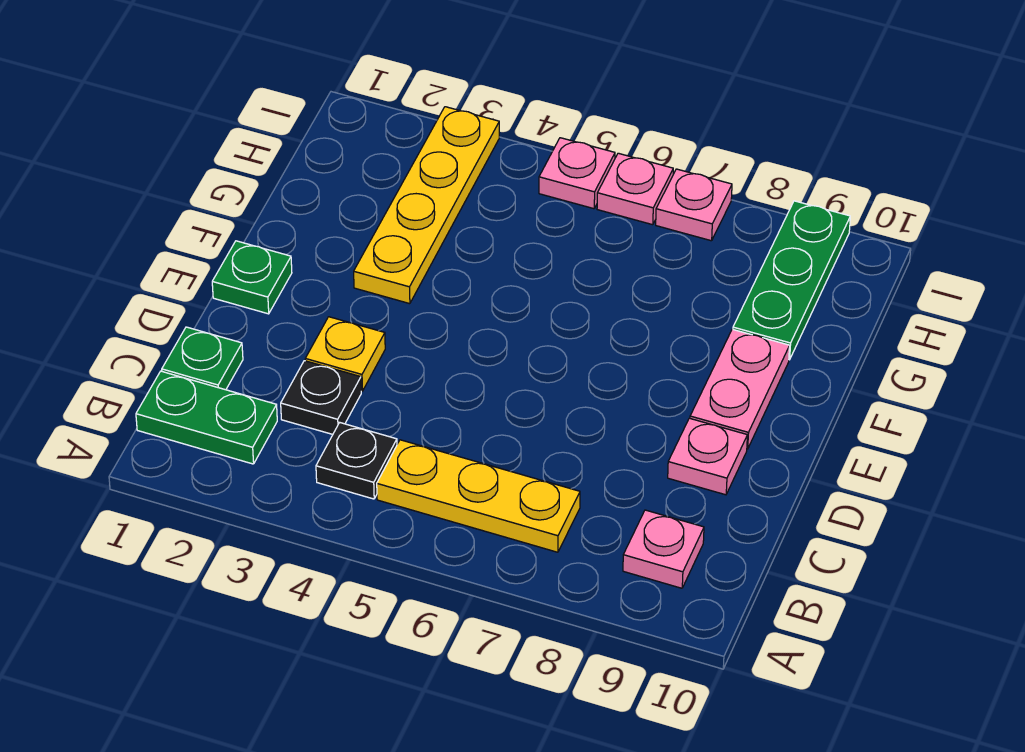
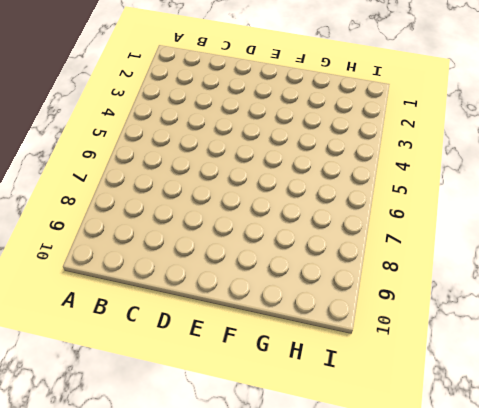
none -> green 1x2 plate [136,371,277,464]
none -> black 1x1 plate [316,423,397,499]
none -> yellow 1x3 plate [377,440,580,552]

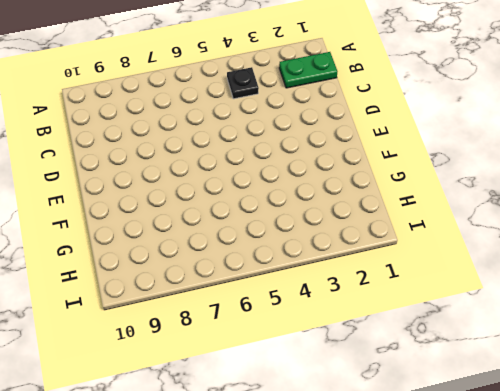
none -> yellow 1x3 plate [377,440,580,552]
none -> pink 1x1 plate [623,510,704,588]
none -> green 1x1 plate [162,327,243,390]

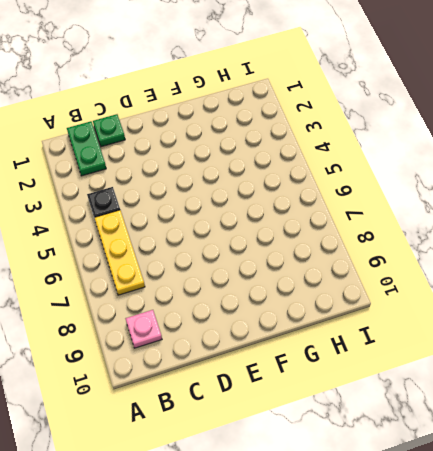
none -> black 1x1 plate [281,361,361,434]
none -> yellow 1x1 plate [305,317,385,391]
none -> pink 1x1 plate [668,418,747,495]

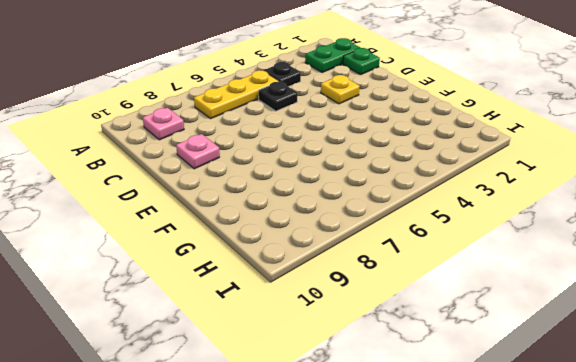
black 1x1 plate [259,82,297,111] -> black 1x1 plate moved to [281,361,361,434]
none -> green 1x1 plate [212,241,292,314]
none -> pink 1x2 plate [690,329,790,449]
none -> yellow 1x4 plate [354,107,499,304]

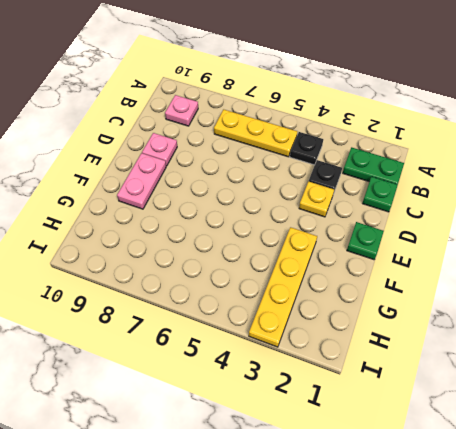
none -> green 1x3 plate [733,201,850,360]
none -> pink 1x1 plate [539,138,615,209]
none -> pink 1x1 plate [597,153,673,225]

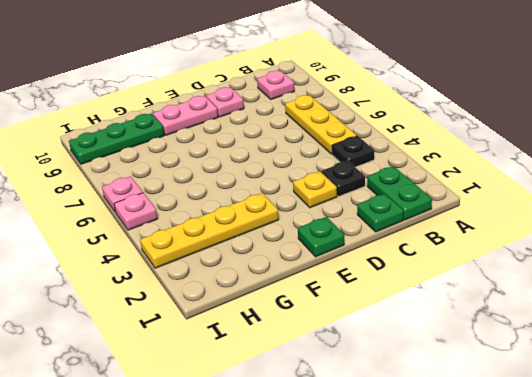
none -> pink 1x1 plate [656,169,732,241]

